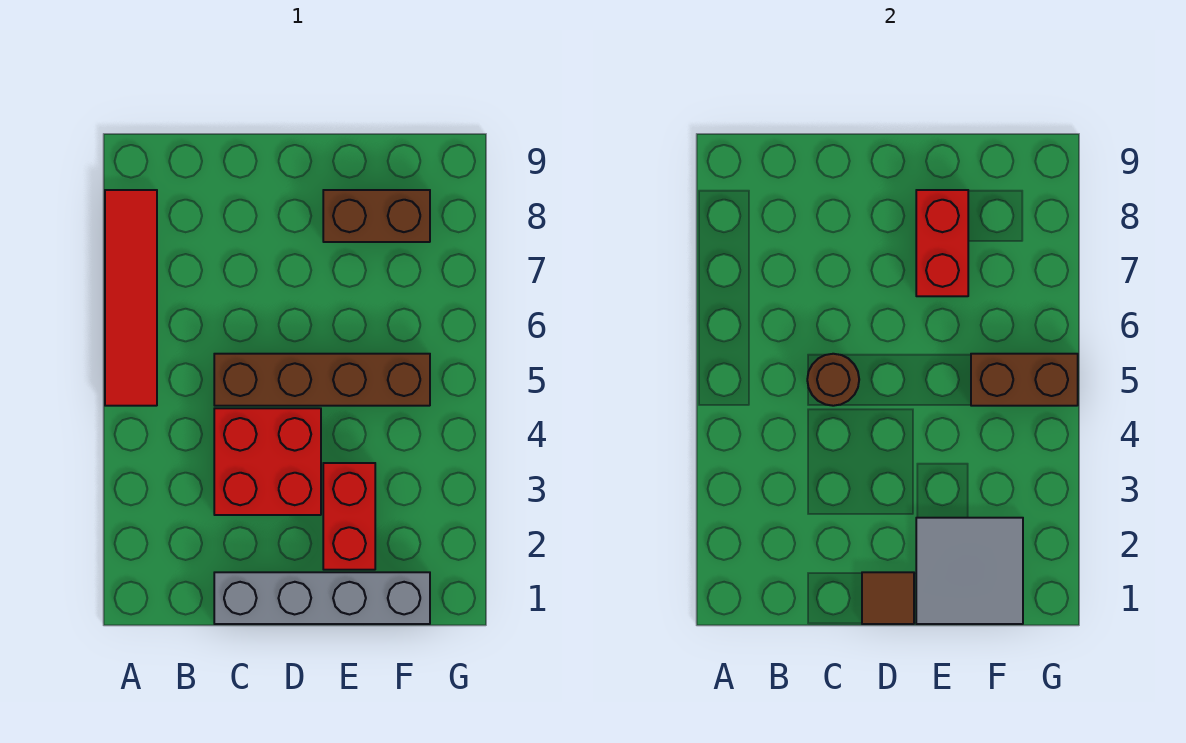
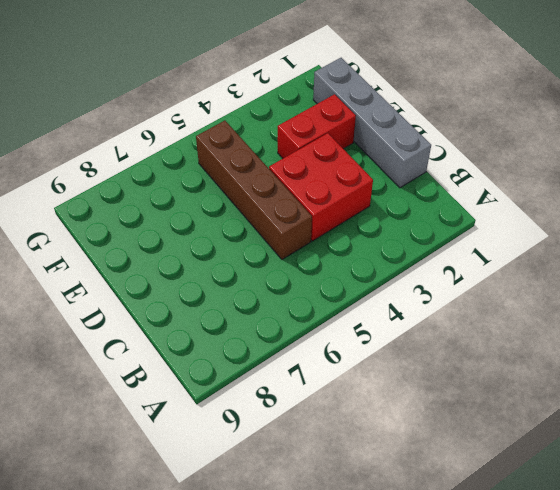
none -> red 1x4 tile [105,190,157,406]
none -> brown 1x2 brick [323,190,430,242]

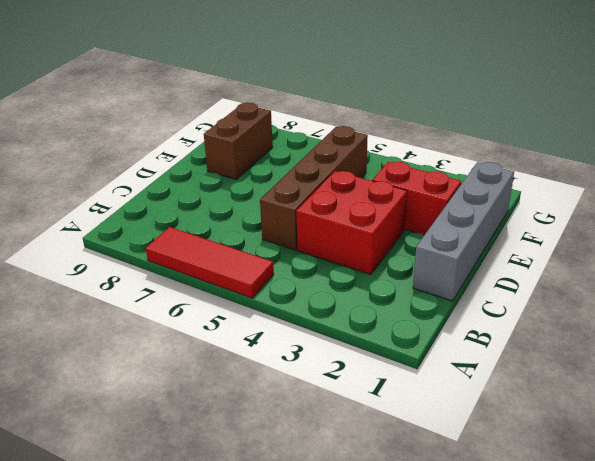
red 1x3 tile [146,227,274,298] -> red 1x4 tile [105,190,157,406]
none -> brown 1x1 round brick [807,354,859,406]
none -> brown 1x1 tile [862,572,914,624]

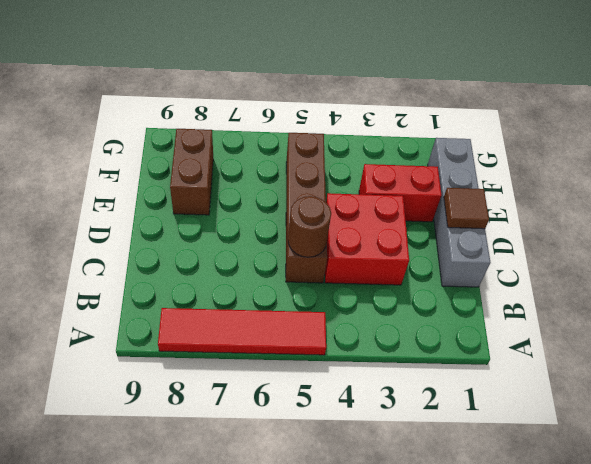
none -> grey 2x2 tile [916,518,1023,624]
none -> red 1x2 brick [916,190,968,296]

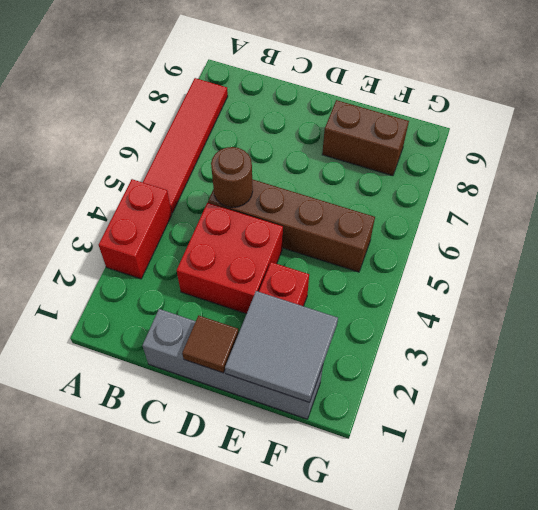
red 1x2 brick [99,179,172,279] -> red 1x2 brick moved to [916,190,968,296]
none -> brown 1x2 brick [971,354,1078,406]

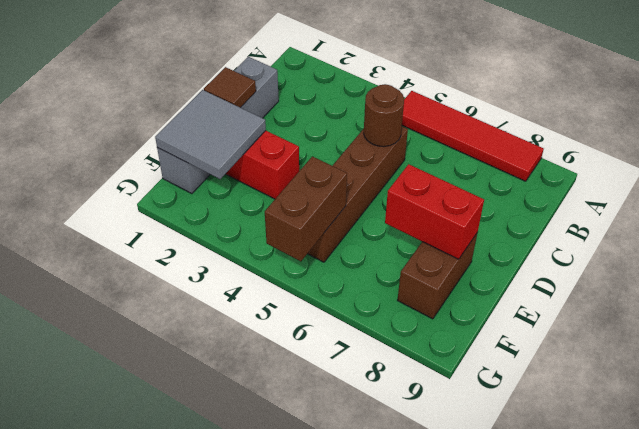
none -> red 2x2 brick [214,408,321,515]

